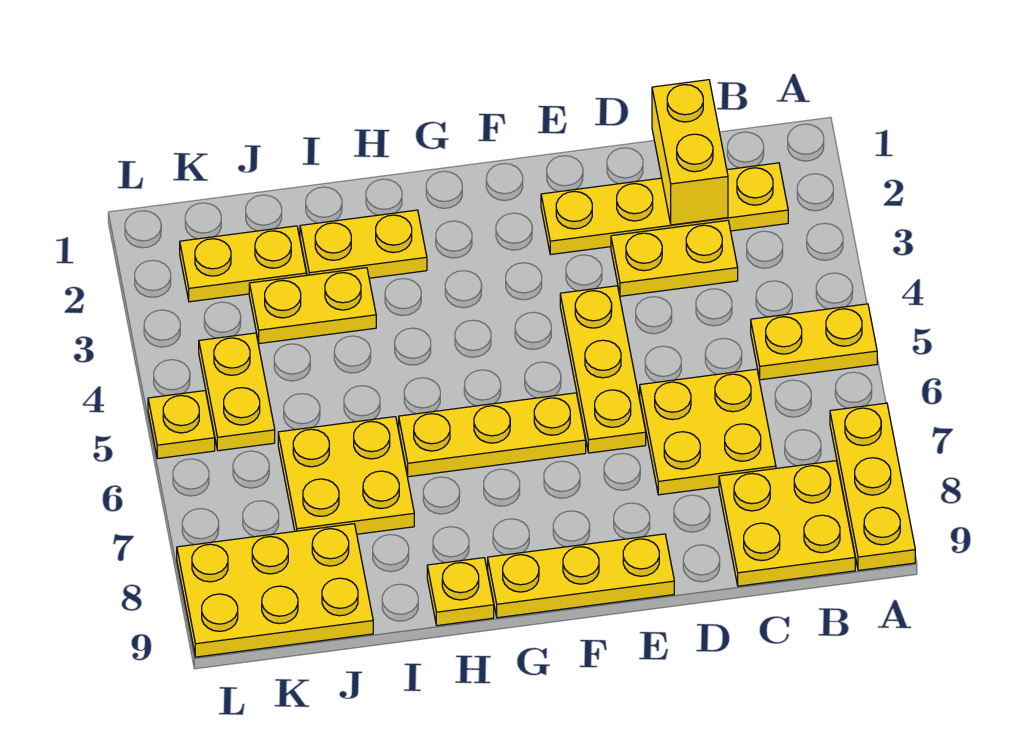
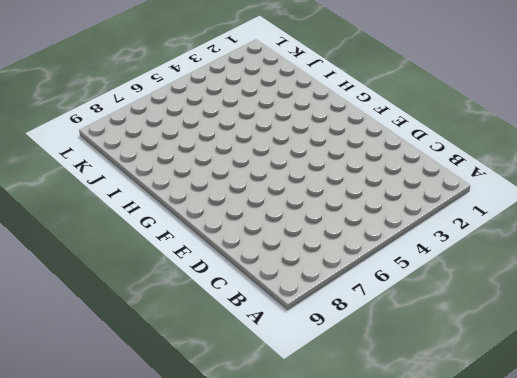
none -> yellow 1x2 plate [751,304,877,380]
none -> yellow 1x3 plate [830,403,915,570]
none -> yellow 1x4 plate [541,163,788,255]

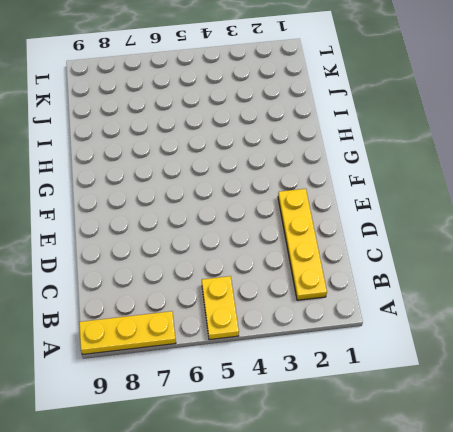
none -> yellow 2x2 plate [719,461,855,586]
none -> yellow 1x2 plate [611,220,738,296]
none -> yellow 2x2 plate [640,369,776,495]

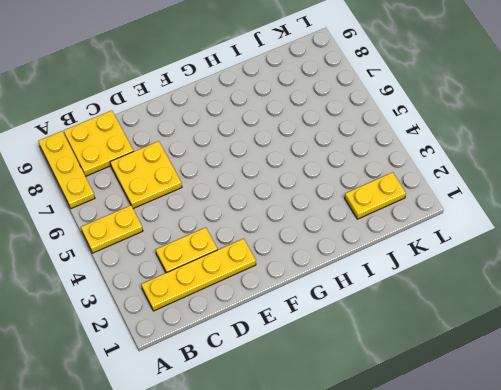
none -> yellow 1x3 plate [560,286,646,453]
none -> yellow 1x3 plate [488,534,674,618]
none -> yellow 1x3 plate [399,393,586,477]

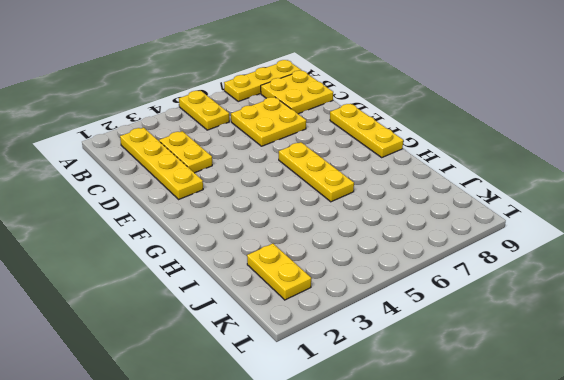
none -> yellow 1x3 plate [560,286,646,453]
none -> yellow 1x2 plate [300,210,427,278]
none -> yellow 1x1 plate [427,558,494,626]

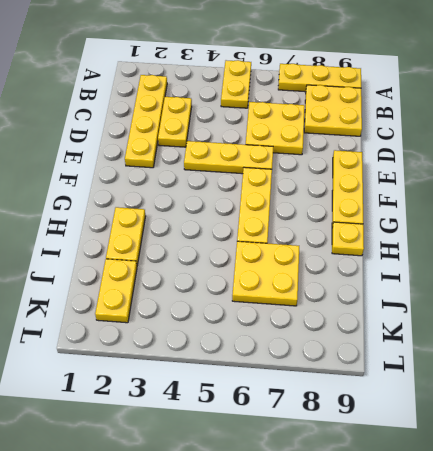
none -> yellow 1x2 plate [249,268,376,344]
none -> yellow 2x3 plate [177,524,373,657]
none -> yellow 1x2 plate [199,333,275,451]

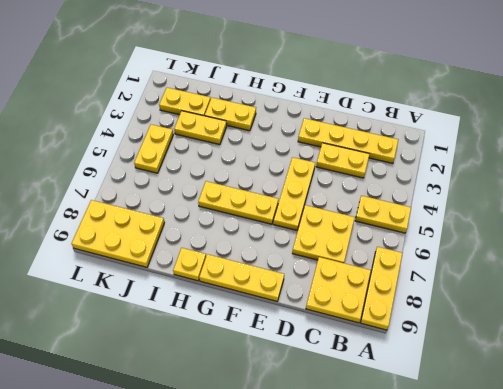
none -> yellow 2x2 plate [278,417,414,534]
none -> yellow 1x1 plate [148,391,215,459]
none -> yellow 1x2 brick [652,80,728,225]

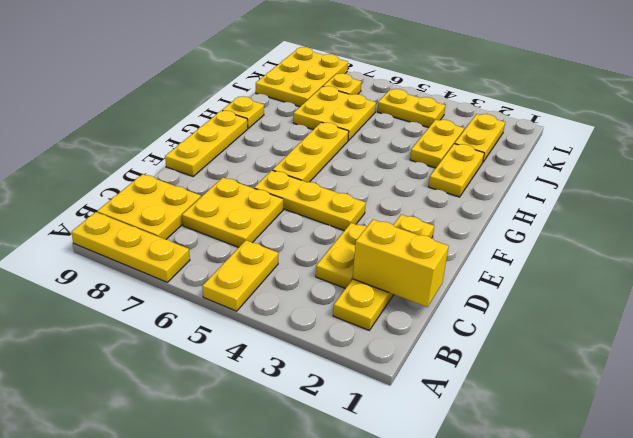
yellow 1x1 plate [323,73,362,95] -> yellow 1x1 plate moved to [148,391,215,459]

